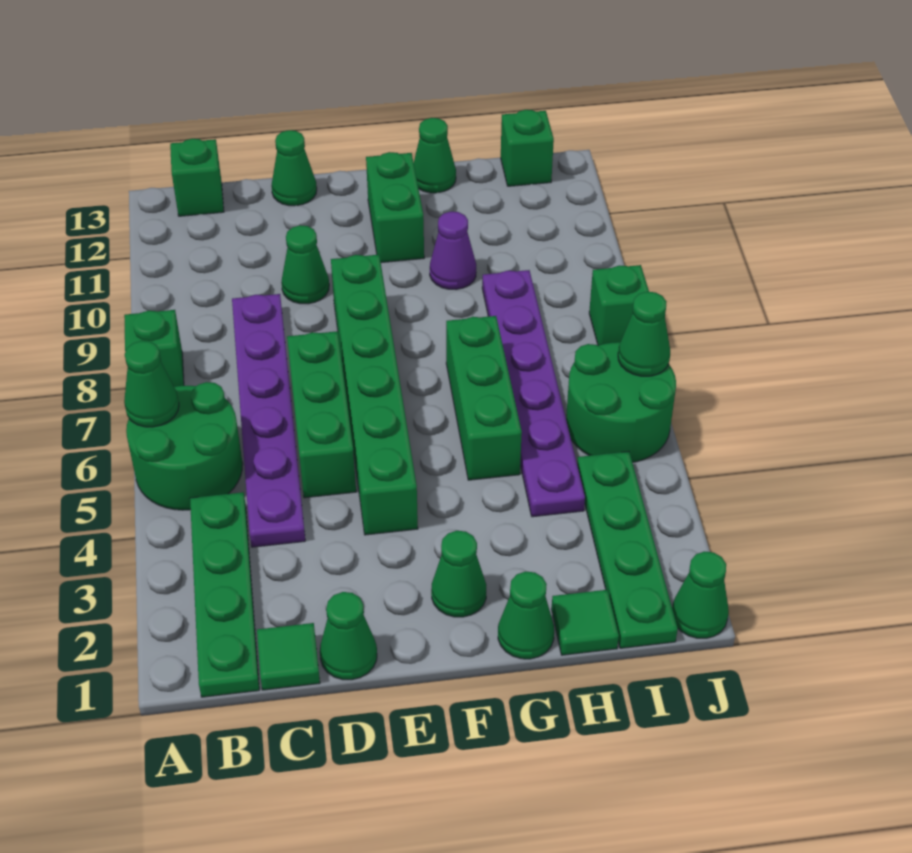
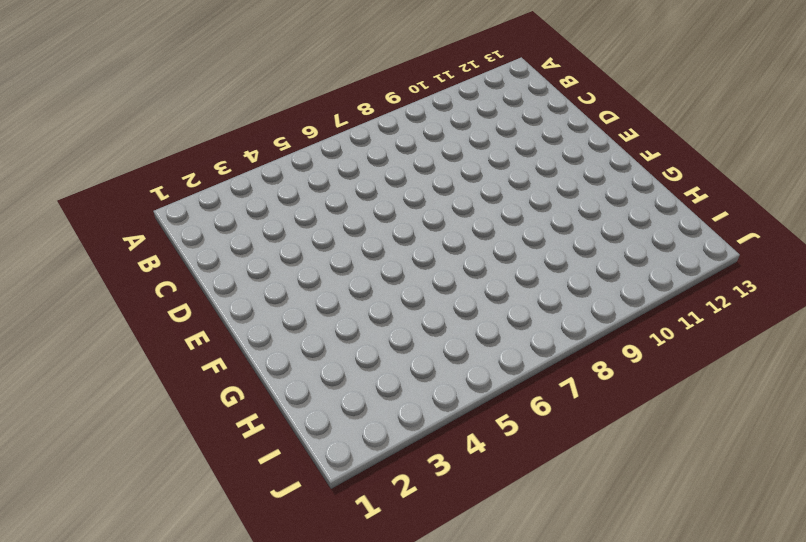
none -> green 2x2 round brick [126,382,243,510]
none -> green 1x1 brick [124,310,184,387]
none -> green 1x4 plate [190,492,259,697]

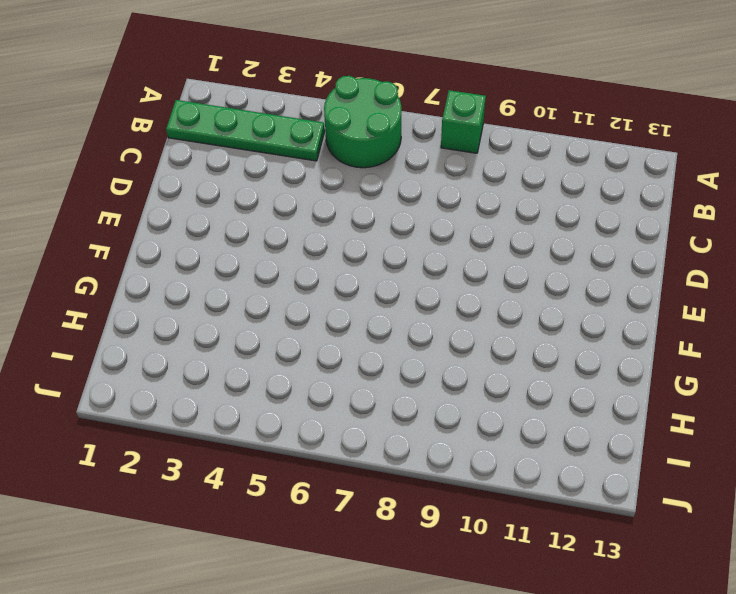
none -> green 1x1 brick [170,139,224,216]
none -> green 1x1 tile [257,623,320,690]
none -> purple 1x6 plate [232,294,305,547]

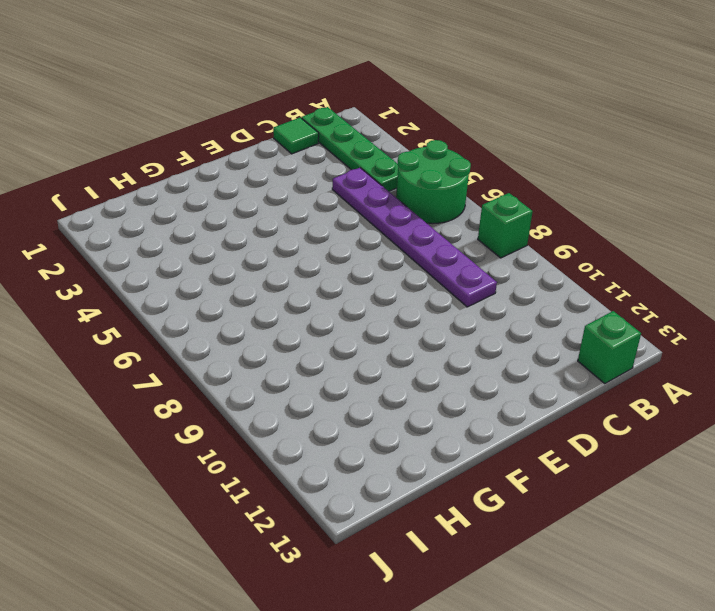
none -> green 1x1 cone [320,592,377,680]
none -> green 1x3 brick [287,331,356,498]
none -> green 1x1 cone [281,225,329,304]

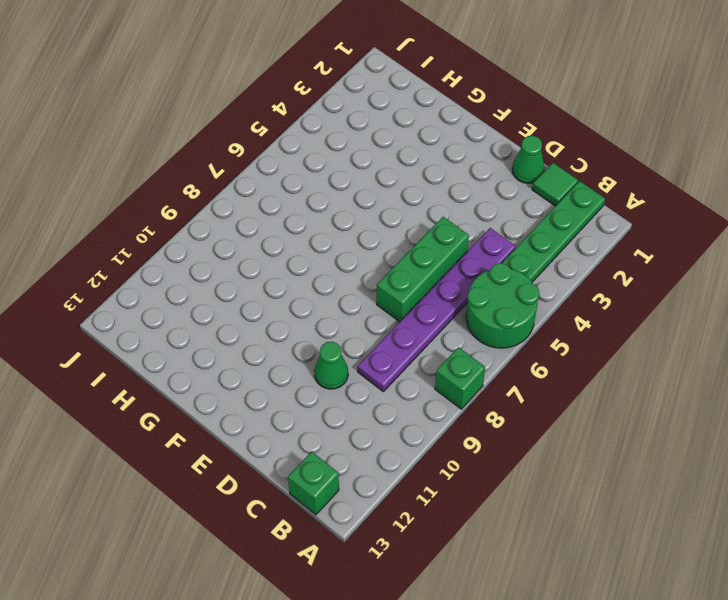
none -> green 1x1 cone [271,130,317,206]
none -> green 1x6 brick [331,255,418,535]
none -> green 1x1 cone [431,531,486,617]

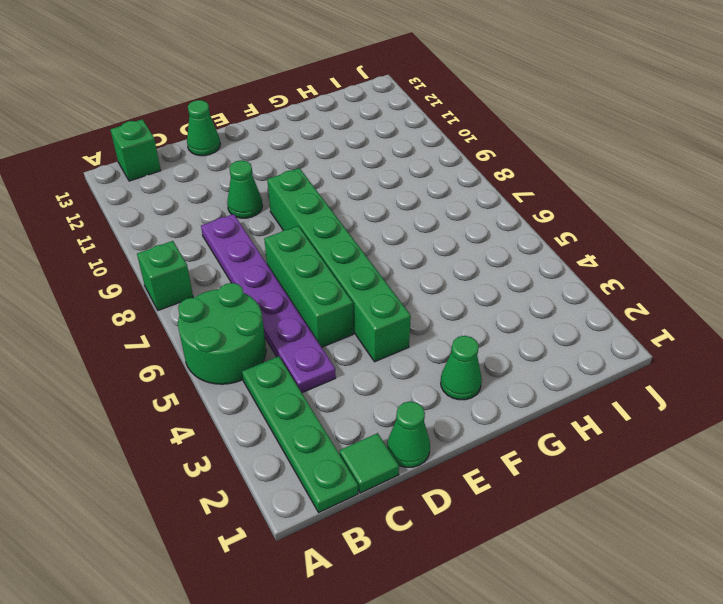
none -> green 1x2 brick [366,152,424,263]
none -> green 1x1 cone [498,572,554,659]
none -> green 1x3 brick [446,316,522,480]

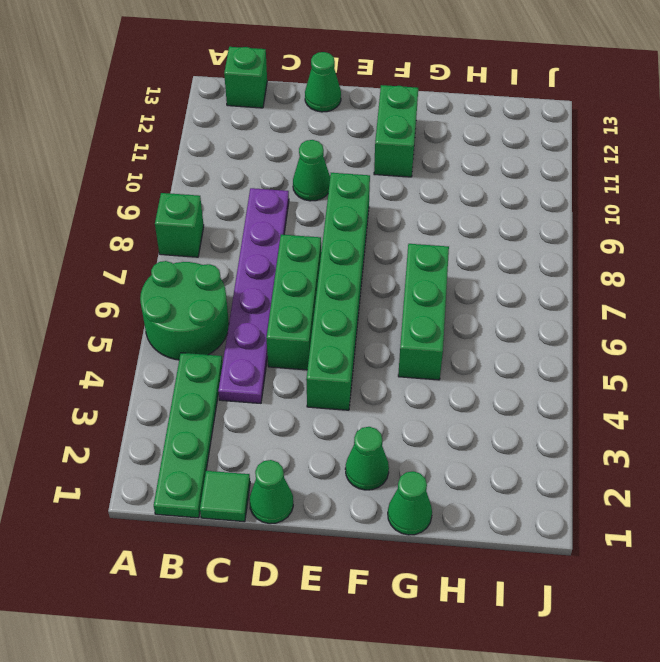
none -> purple 1x1 cone [430,212,476,289]
none -> green 1x1 cone [414,118,456,193]
none -> green 1x1 tile [552,590,619,655]

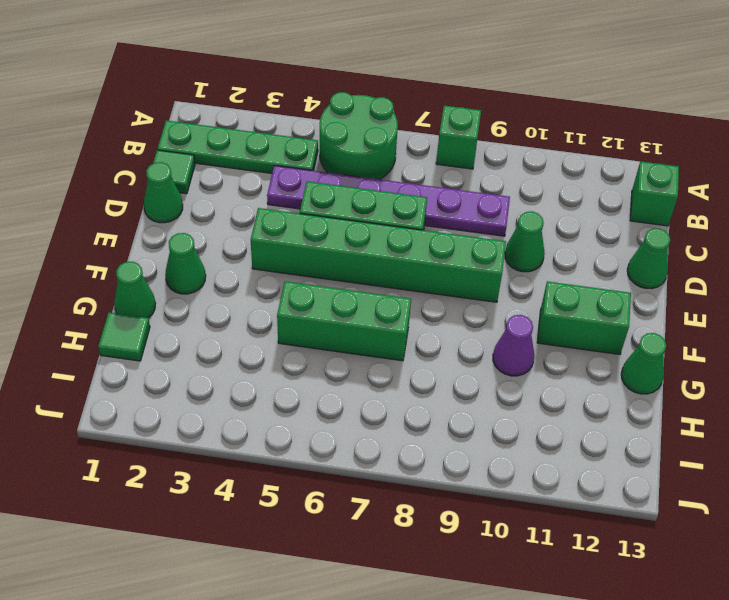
none -> purple 1x6 plate [482,270,585,517]
none -> green 1x4 plate [577,451,678,648]
none -> green 2x2 round brick [566,342,676,462]

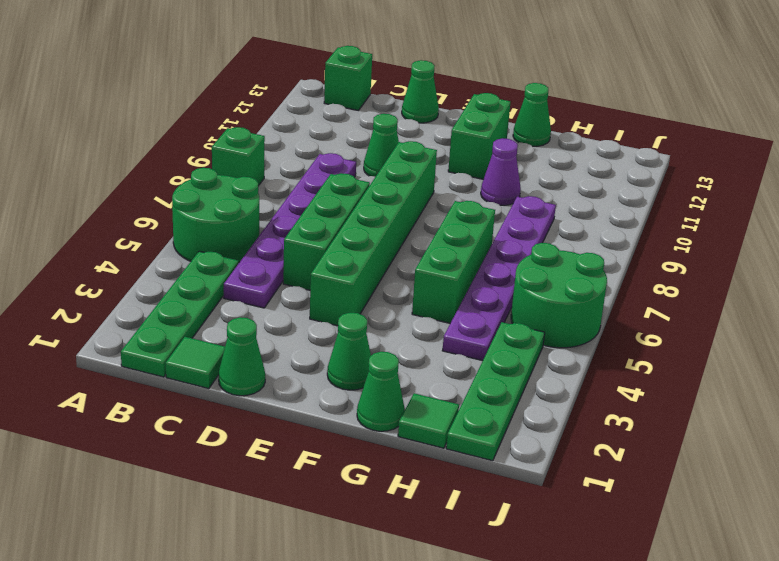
none -> green 1x1 brick [501,110,554,186]
none -> green 1x1 cone [672,551,729,638]
none -> green 1x1 brick [589,265,649,346]

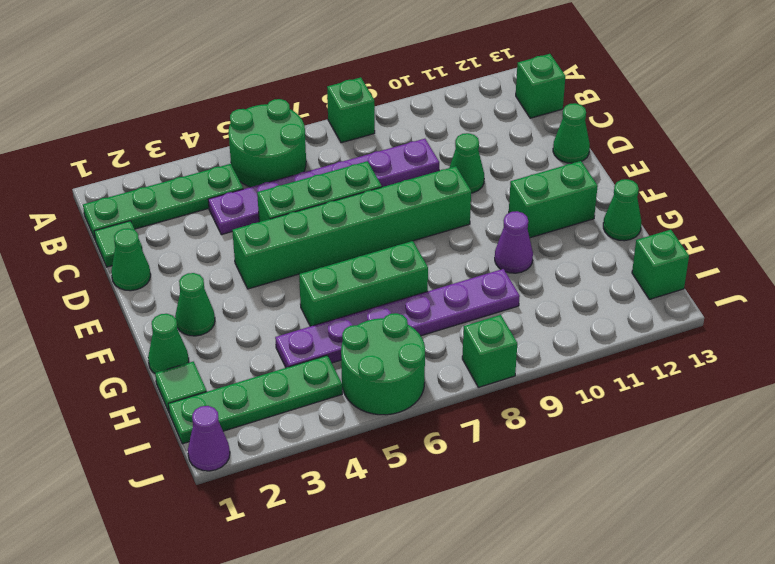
purple 1x1 cone [188,406,230,471] -> green 1x1 cone [672,551,729,638]
none -> green 1x1 cone [124,341,179,427]
none -> green 1x1 cone [618,292,670,376]

